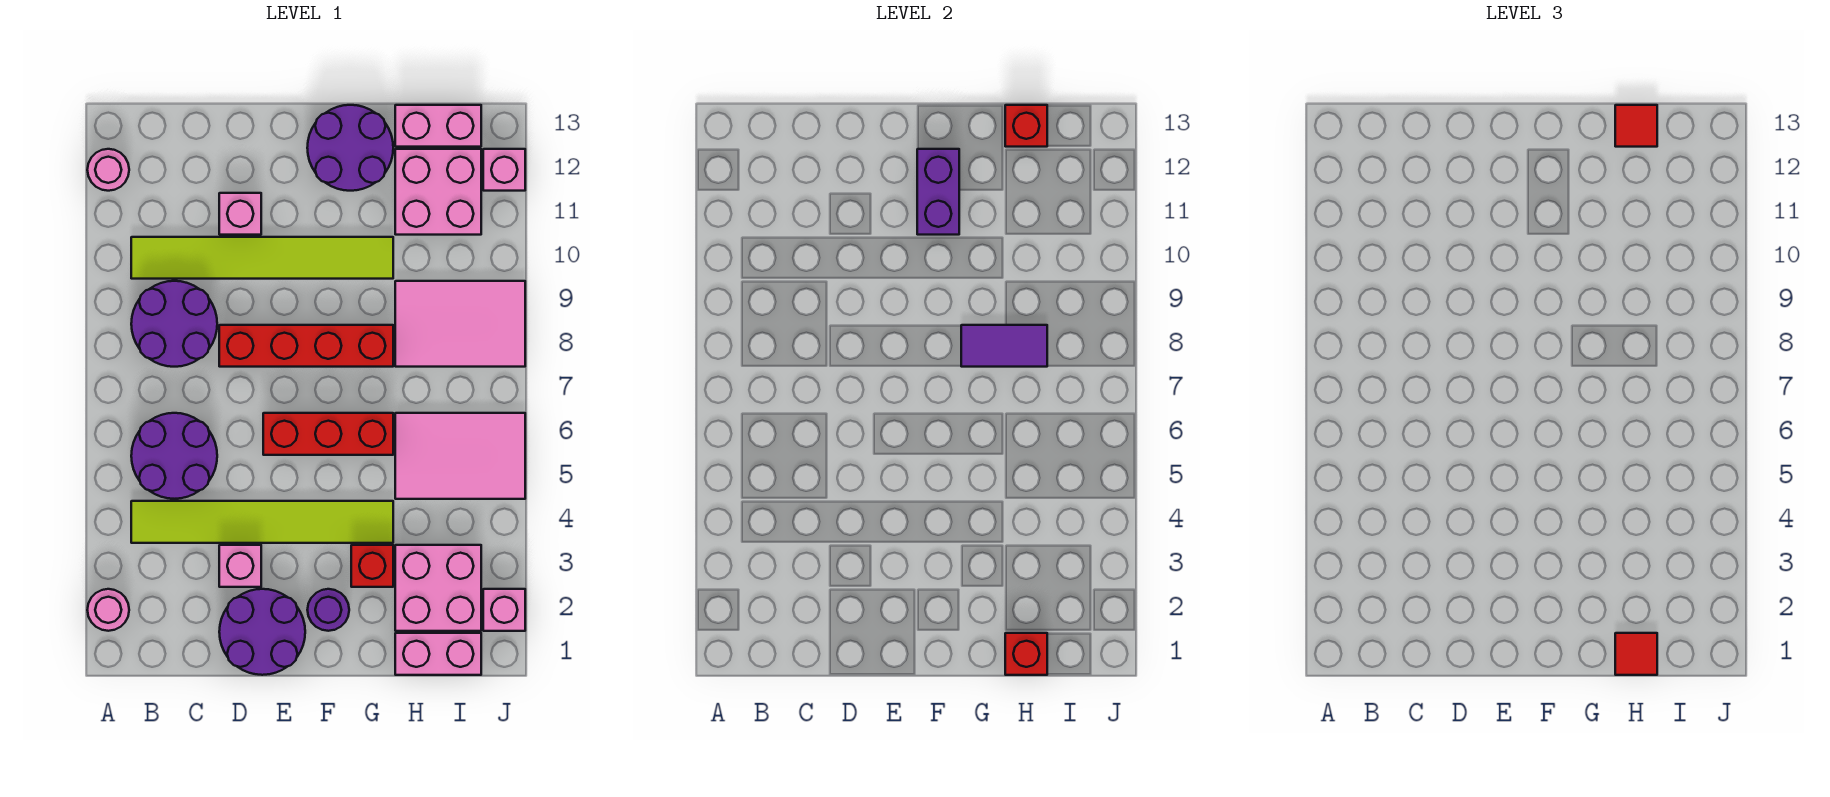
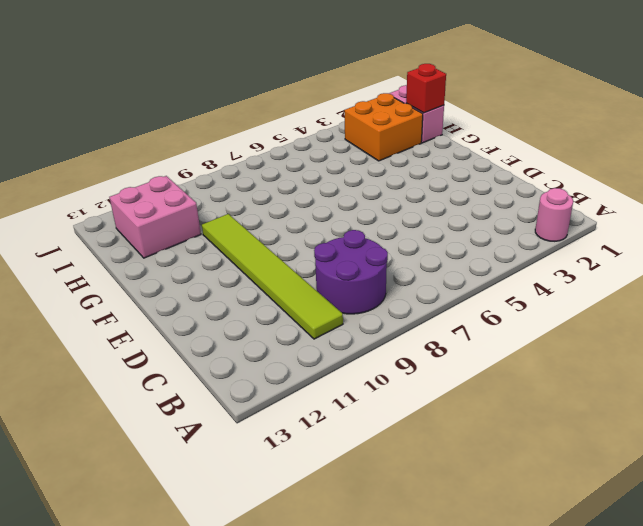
orange 2x2 brick [344,93,423,161] -> pink 2x2 brick [395,545,481,631]
none -> pink 1x1 round brick [87,149,129,191]
none -> lime 1x6 tile [131,501,393,543]
none -> purple 2x2 round brick [131,413,217,499]

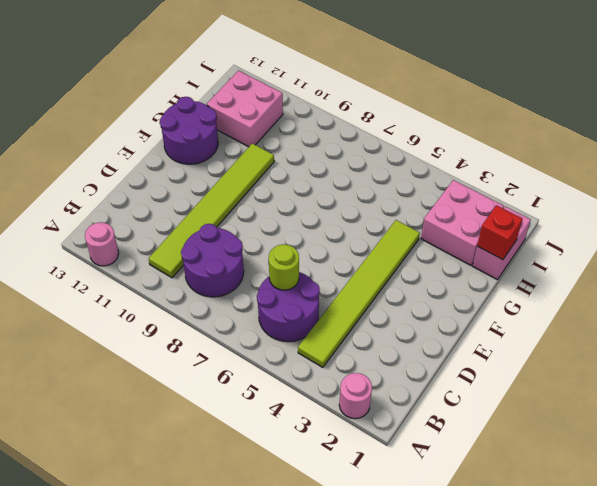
lime 1x1 round brick [269,244,299,290] -> none
none -> purple 2x2 round brick [219,589,305,675]
none -> pink 1x1 brick [219,545,261,587]
none -> red 1x4 brick [219,325,393,367]

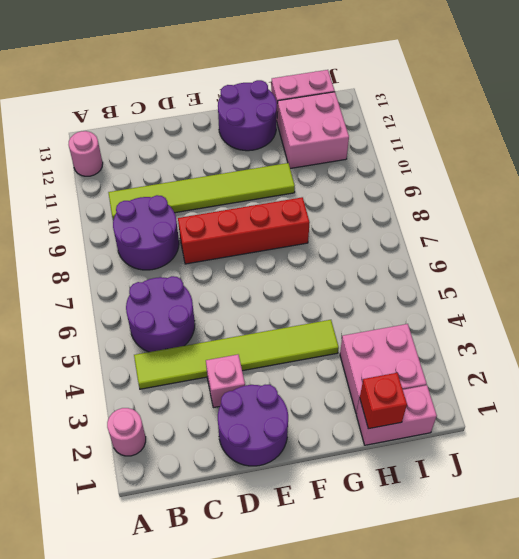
none -> pink 1x1 brick [219,193,261,235]
none -> red 1x3 brick [263,413,393,455]
none -> purple 1x1 round brick [307,589,349,631]

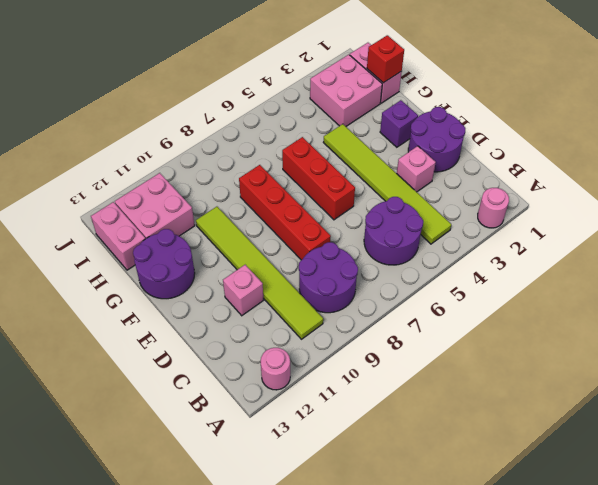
purple 1x1 brick [380,100,418,147] -> purple 1x1 round brick [307,589,349,631]
none -> red 1x1 brick [351,545,393,587]
none -> pink 2x3 tile [395,413,525,499]
none -> pink 2x3 tile [395,281,525,367]

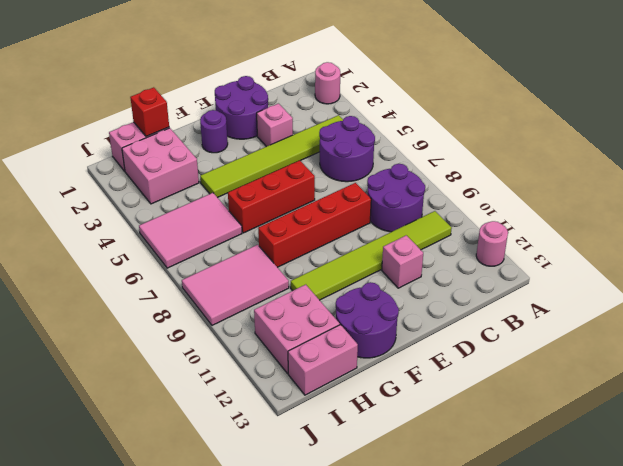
none -> red 1x1 brick [351,545,393,587]
none -> pink 1x1 brick [483,589,525,631]
none -> pink 1x1 brick [483,149,525,191]

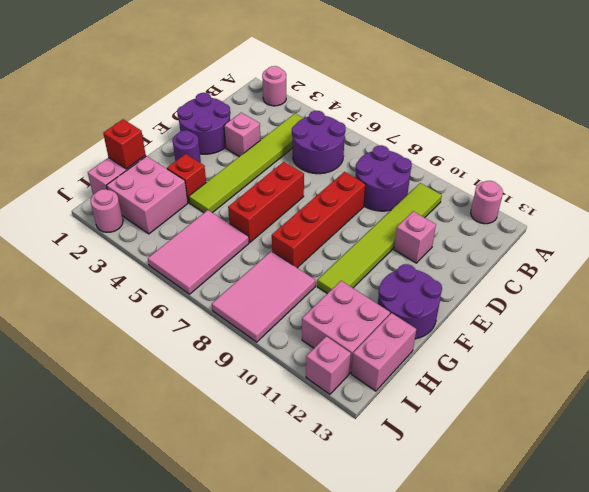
pink 1x1 round brick [91,189,123,232] -> pink 1x1 brick [483,589,525,631]
none -> purple 1x2 brick [917,149,959,235]
none -> purple 1x2 tile [961,325,1047,367]
none -> red 1x1 brick [1005,105,1047,147]

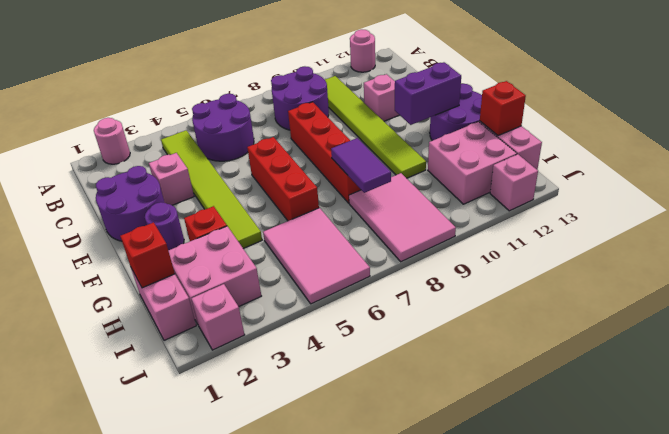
none -> red 1x1 tile [1615,633,1657,675]
none -> red 1x1 tile [1615,105,1657,147]

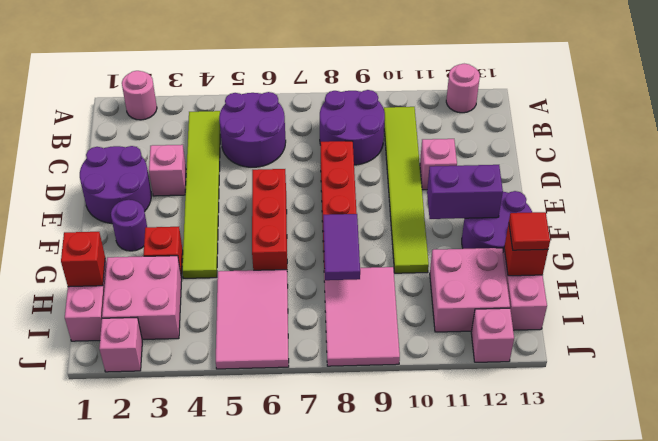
none -> red 1x1 tile [1615,633,1657,675]

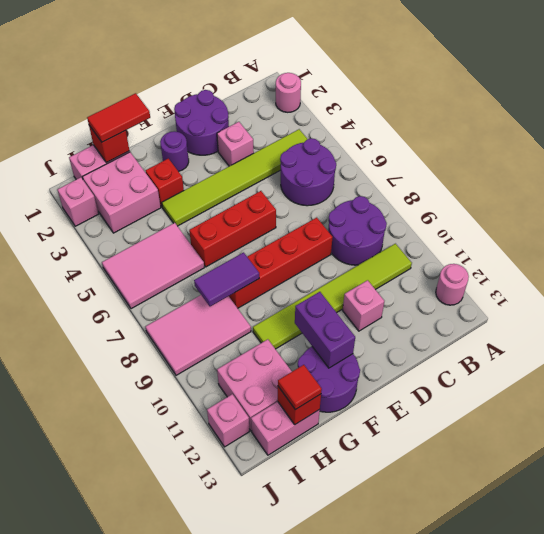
red 1x2 tile [87,93,150,142] -> red 1x1 tile [1615,633,1657,675]

